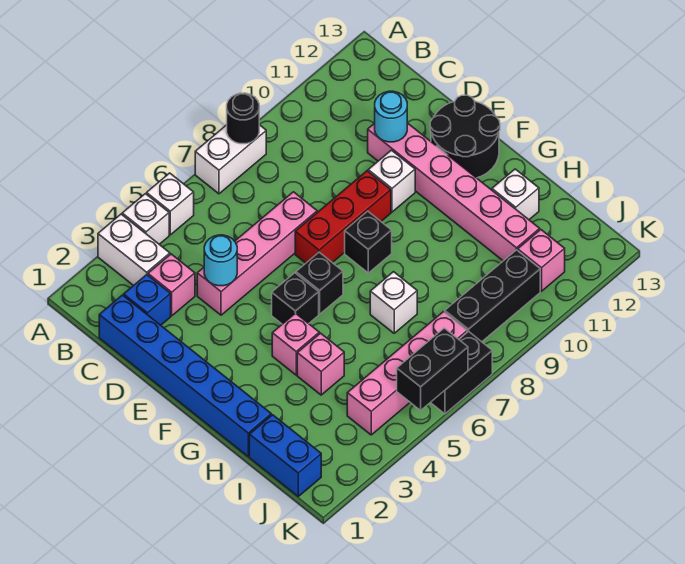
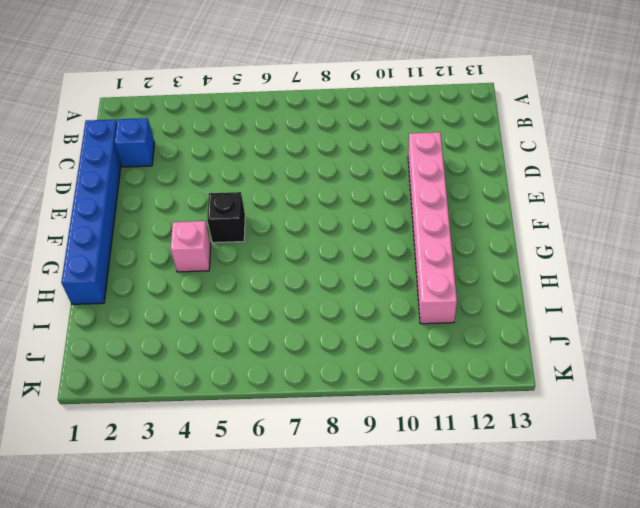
none -> white 1x2 brick [98,214,170,286]
none -> white 1x1 brick [122,194,169,244]
none -> white 1x1 brick [147,173,194,235]

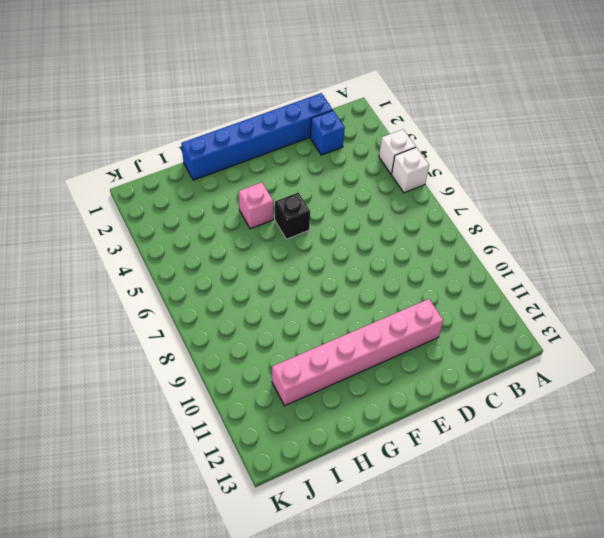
none -> white 1x2 brick [98,214,170,286]
none -> white 1x2 brick [195,125,266,194]
none -> pink 1x1 brick [148,254,195,316]

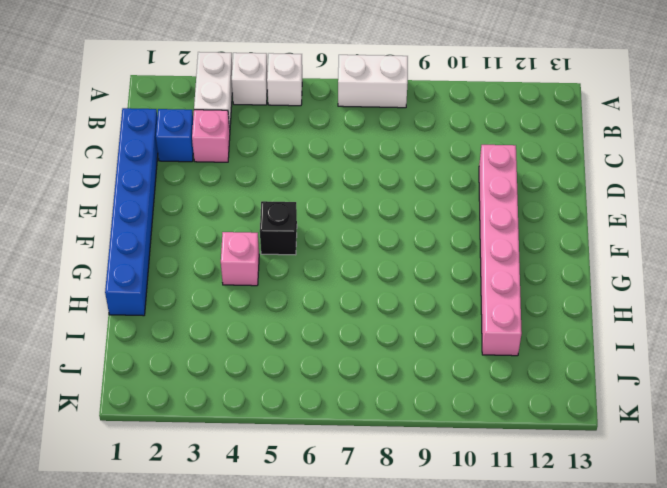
none -> pink 1x4 brick [197,192,317,315]
none -> red 1x3 brick [295,171,391,263]
none -> white 1x1 brick [368,150,415,212]

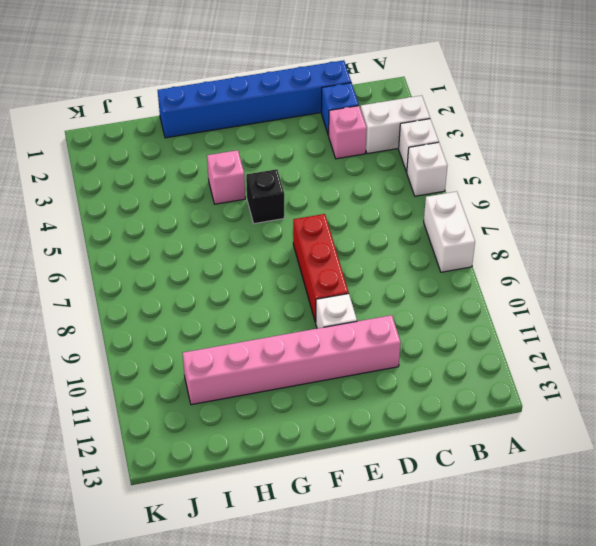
none -> pink 1x4 brick [197,192,317,315]
none -> black 2x2 round brick [430,95,500,178]
none -> black 1x1 brick [296,252,343,314]

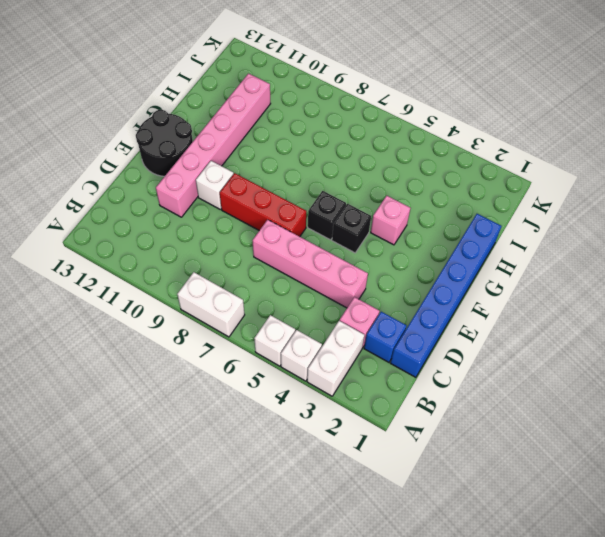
none -> black 1x1 brick [345,211,392,273]
none -> pink 1x1 brick [297,333,344,395]
none -> white 1x1 brick [370,272,417,333]

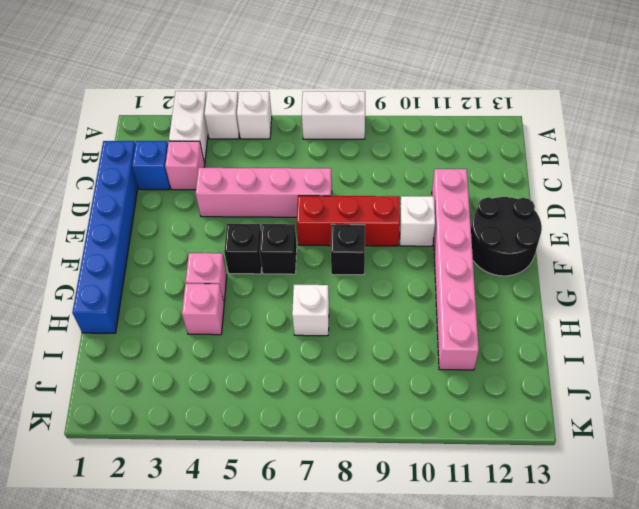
none -> white 1x1 brick [492,169,539,220]
none -> blue 1x2 brick [249,415,321,496]
none -> pink 1x4 brick [347,312,467,435]

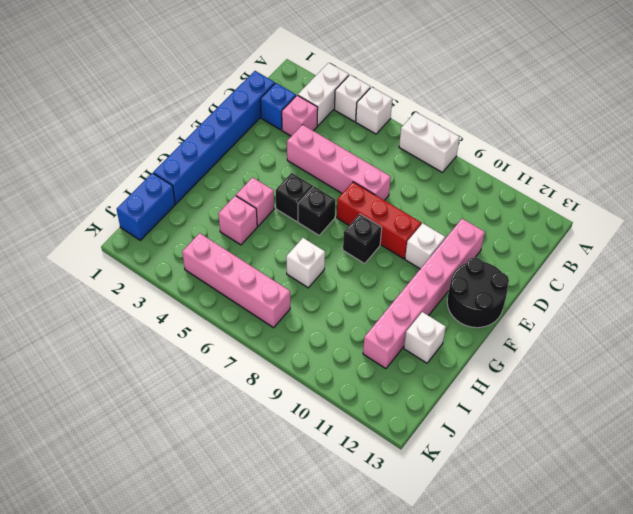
none -> black 1x3 brick [445,250,540,342]
none -> pink 1x1 brick [518,230,565,291]
none -> black 1x2 brick [430,331,492,414]

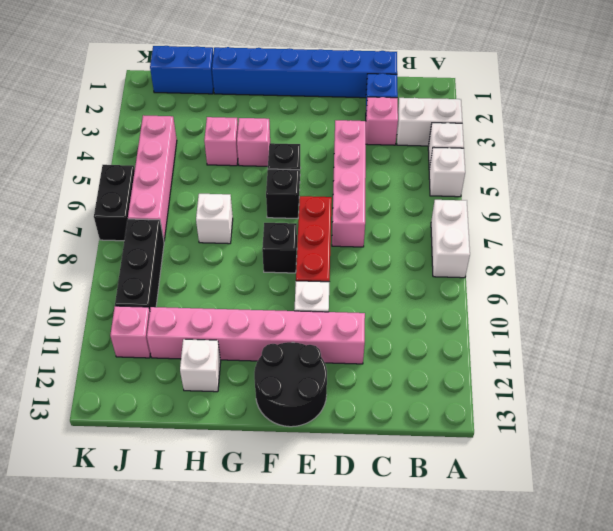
none -> black 1x1 round brick [227,93,259,144]
none -> cyan 1x1 round brick [204,235,237,286]
none -> cyan 1x1 round brick [375,91,407,142]

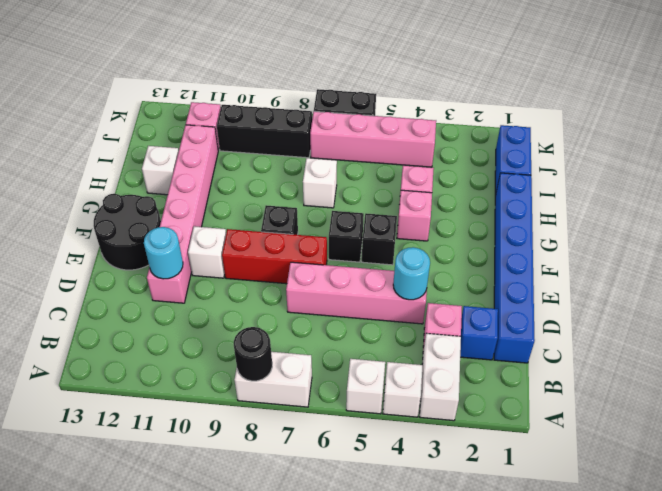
none -> black 1x2 brick [397,328,468,410]

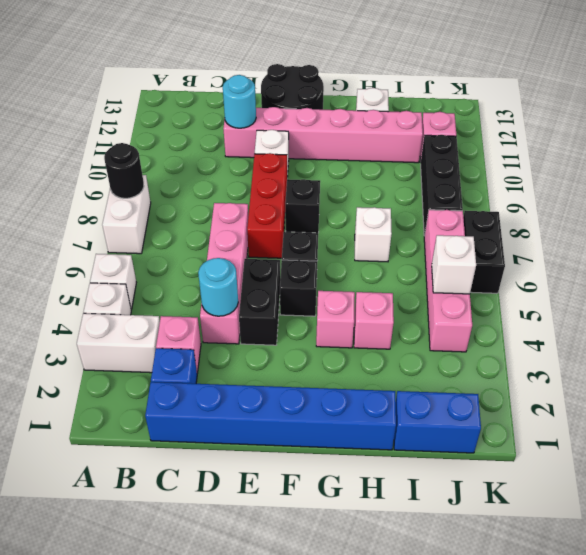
black 1x2 brick [239,259,280,345] -> black 1x2 brick moved to [397,328,468,410]
white 1x1 brick [432,235,476,294] -> none

